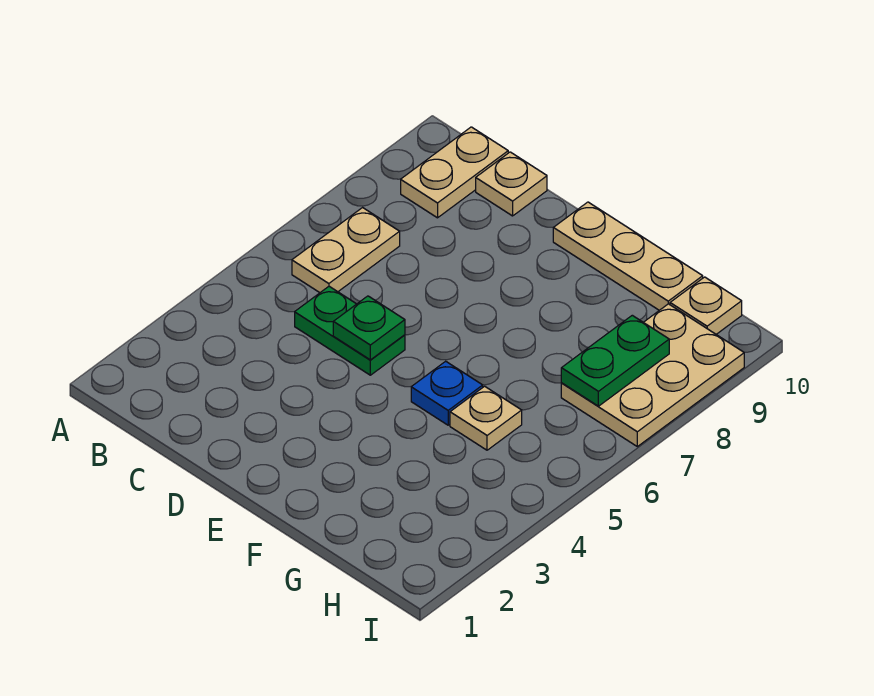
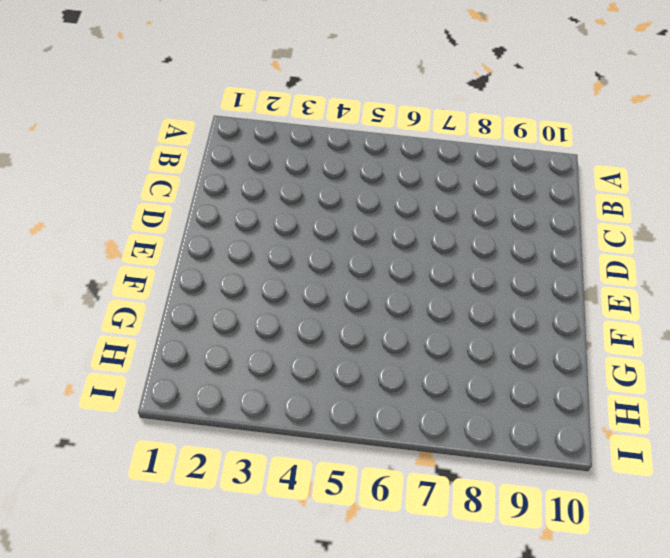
none -> tan 1x2 plate [292,208,400,293]
none -> tan 1x2 plate [401,127,508,218]

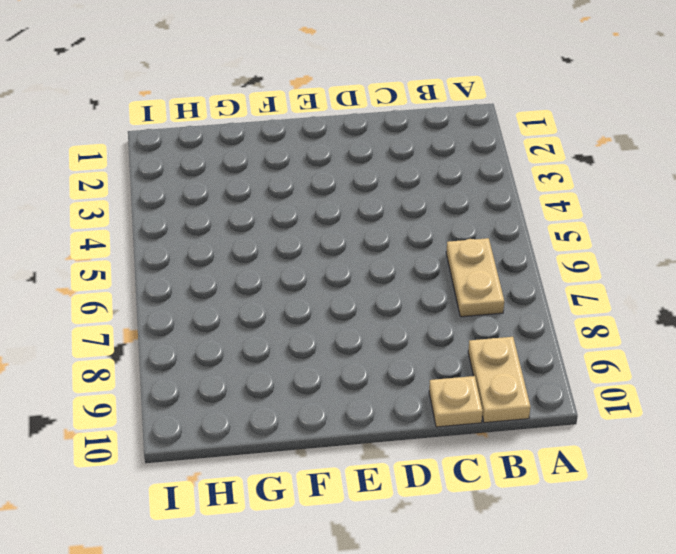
none -> green 1x2 plate [295,286,405,375]
none -> tan 1x3 plate [553,202,703,310]

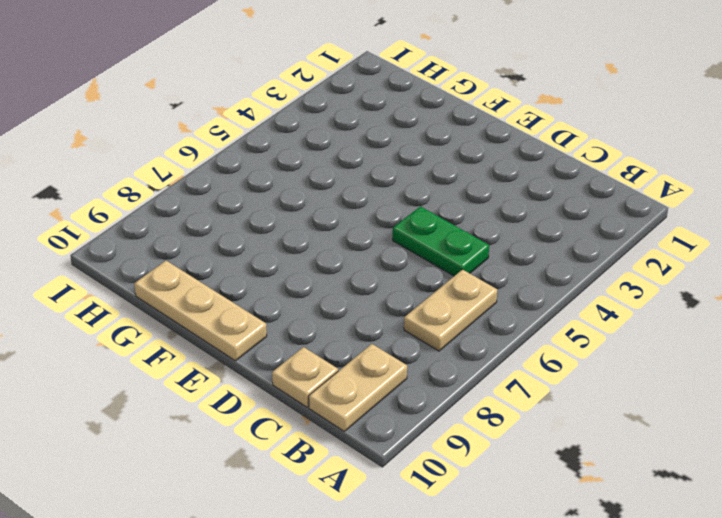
none -> blue 1x1 plate [411,361,483,425]
none -> tan 1x1 plate [450,386,522,450]

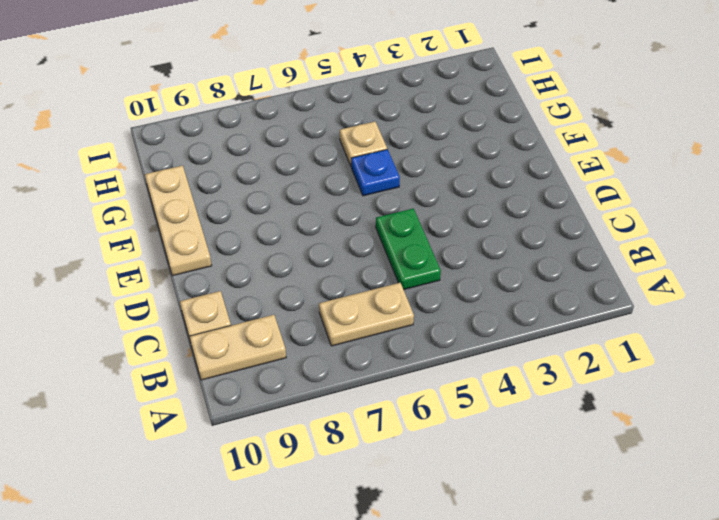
none -> tan 2x3 plate [561,304,744,446]
none -> tan 1x1 plate [670,277,742,334]

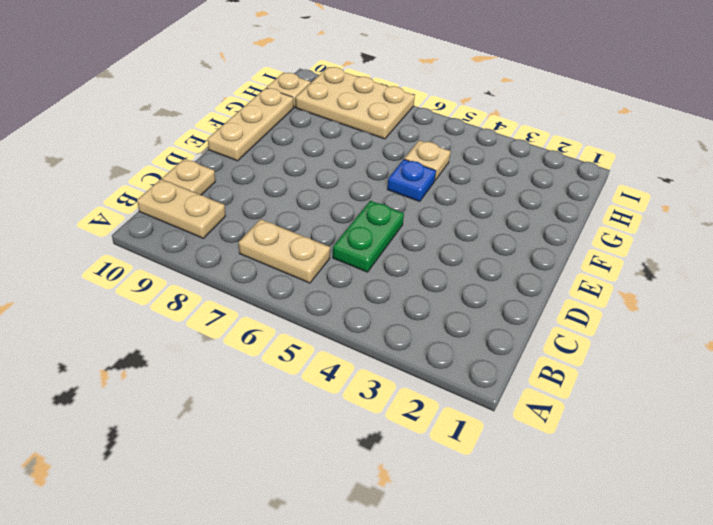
none -> green 1x1 plate [333,296,405,360]
none -> green 1x2 plate [561,315,669,406]

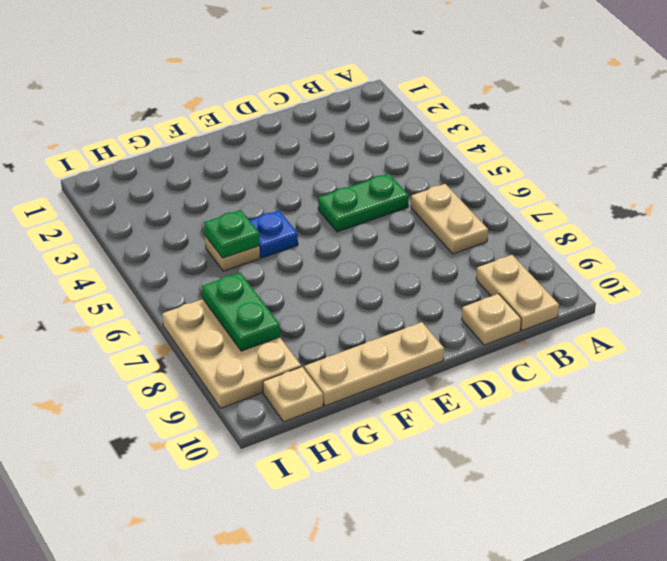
green 1x1 plate [204,210,260,258] -> green 1x1 plate moved to [333,296,405,360]

